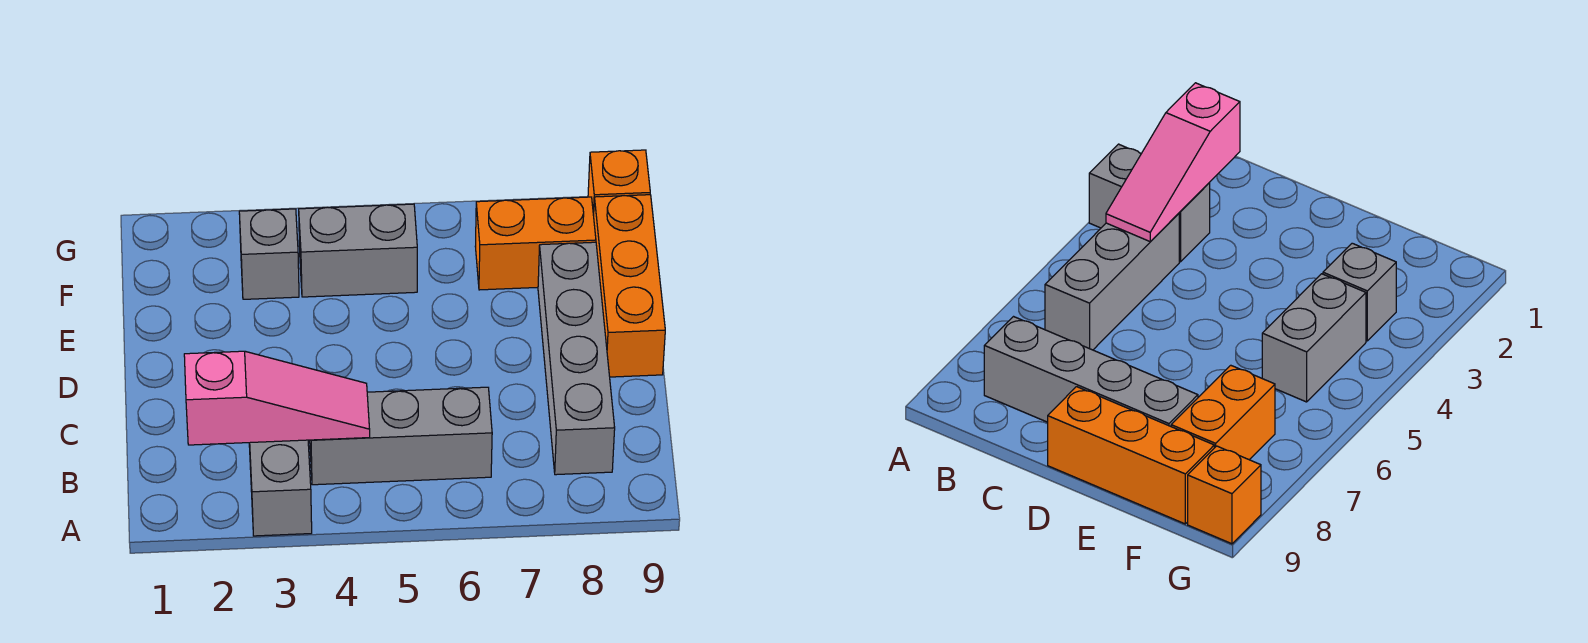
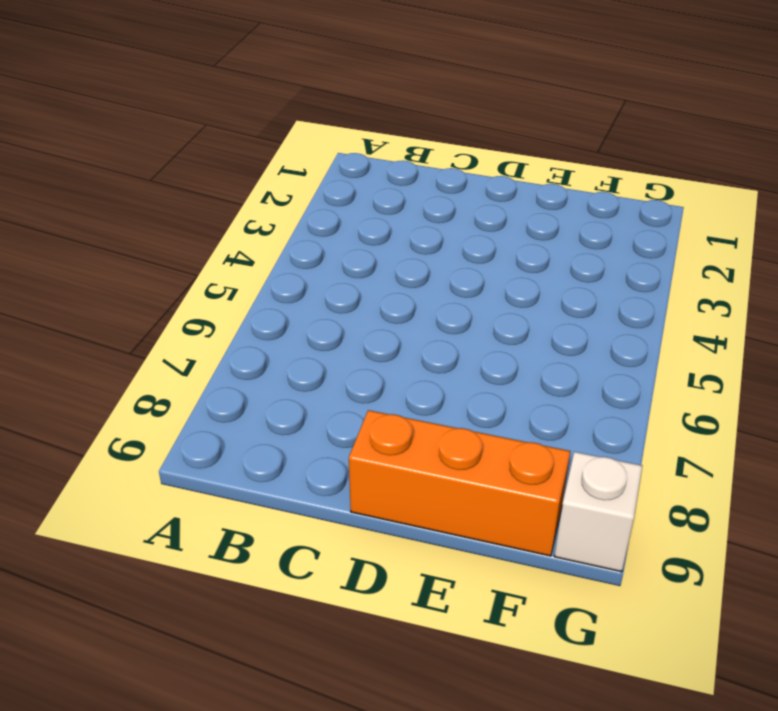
white 1x1 brick [554,452,642,572] -> orange 1x1 brick [588,150,650,215]
none -> grey 1x2 brick [249,440,312,536]
none -> grey 1x3 brick [310,387,492,485]

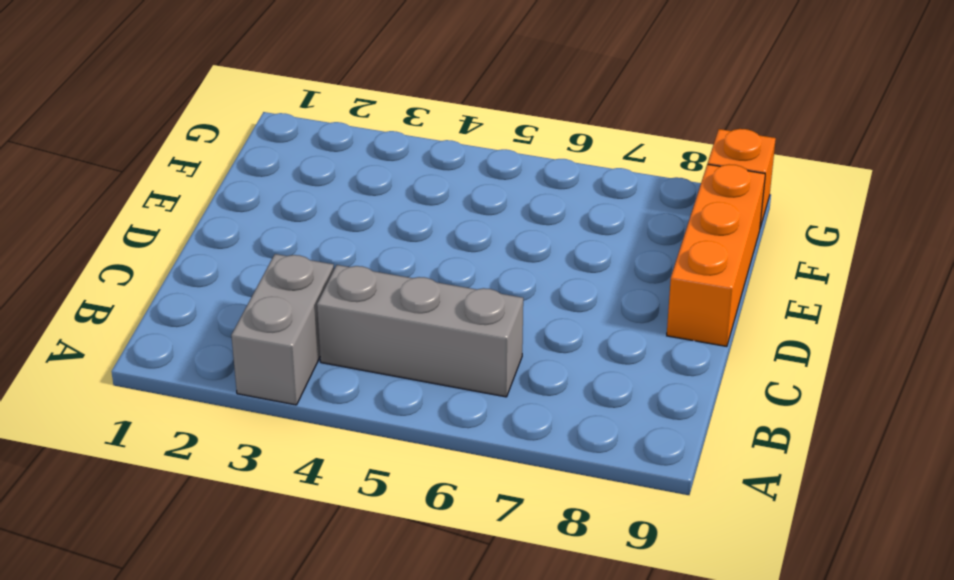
none -> grey 1x4 brick [538,242,615,475]
none -> grey 1x1 brick [239,209,299,299]

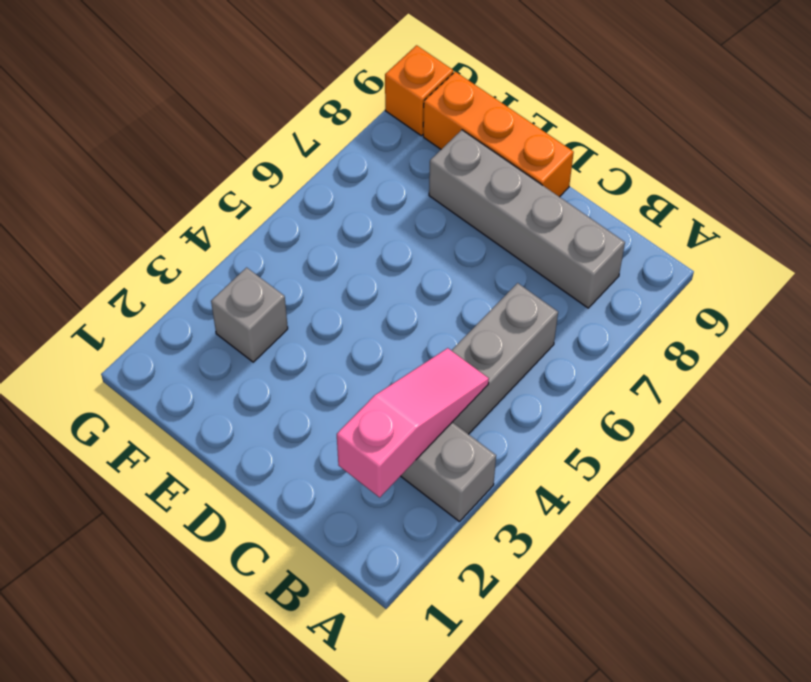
none -> grey 1x2 brick [299,204,417,297]
none -> orange 1x2 brick [475,197,596,290]

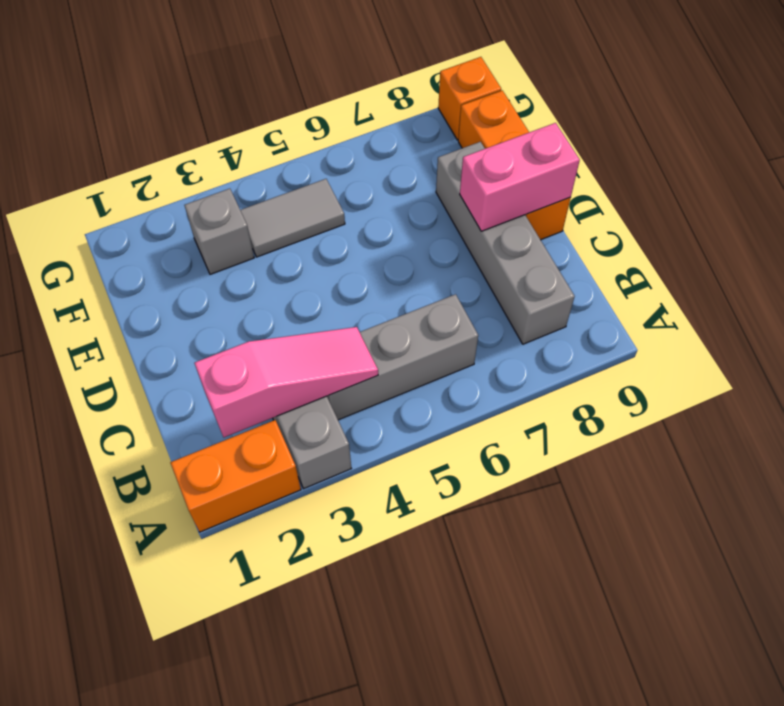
orange 1x2 brick [170,420,301,532] -> orange 1x2 brick moved to [475,197,596,290]
pink 1x2 brick [460,123,580,231] -> none
grey 1x2 tile [240,179,345,257] -> grey 1x2 brick [299,204,417,297]

